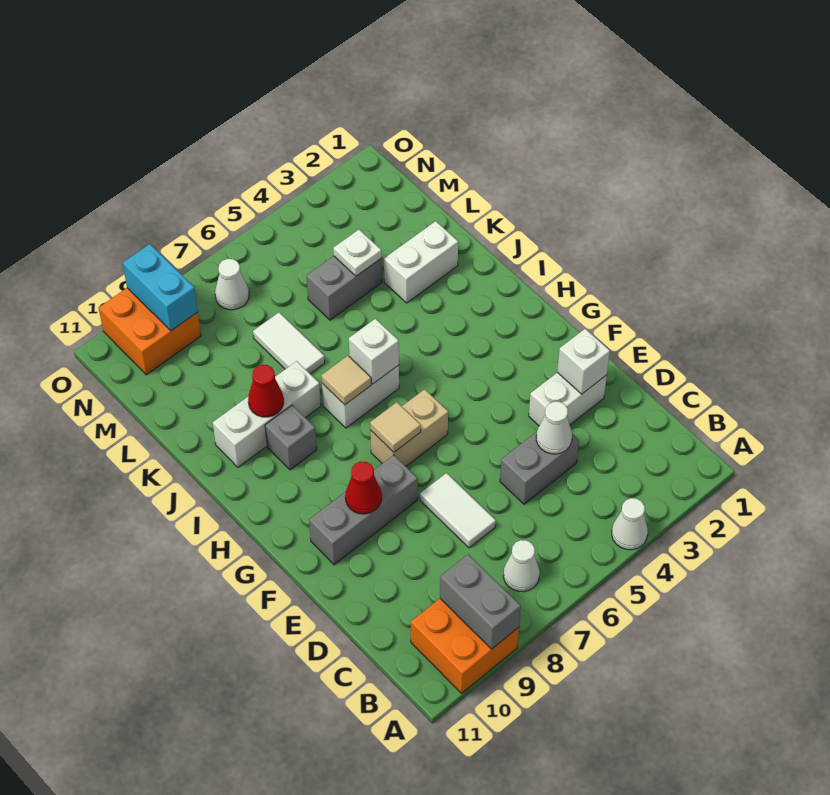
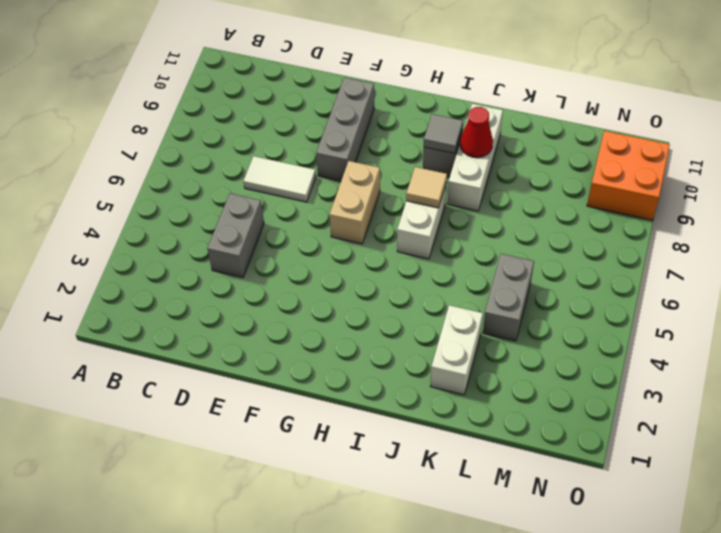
grey 1x1 tile [424,114,463,153] -> none
none -> white 1x1 cone [612,498,648,550]
none -> orange 2x2 brick [411,599,519,693]
none -> white 1x1 cone [503,540,540,592]

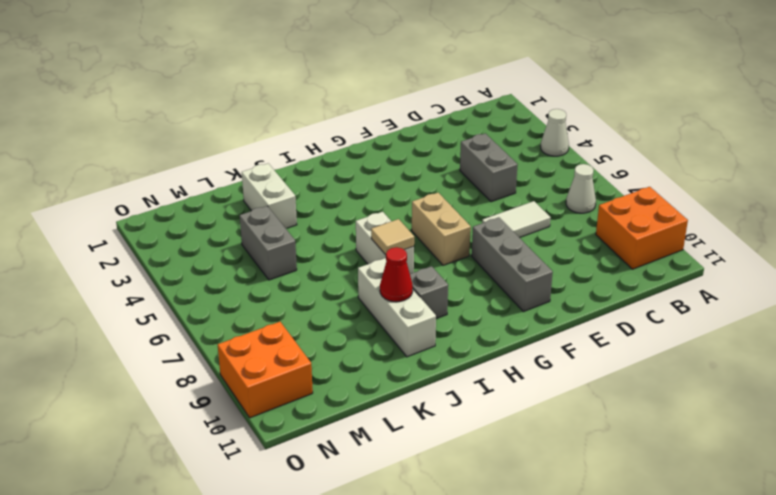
none -> white 1x2 brick [529,372,607,426]
none -> white 1x2 tile [253,313,325,374]
none -> white 1x1 cone [215,259,249,310]

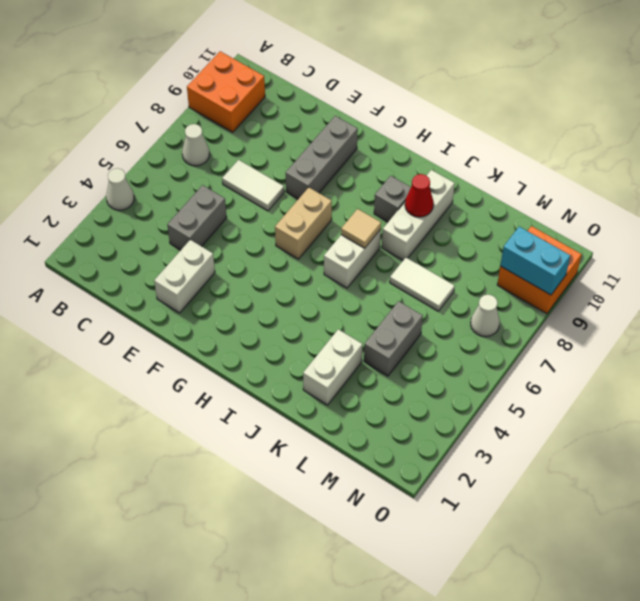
none -> grey 1x2 brick [440,554,521,649]
none -> white 1x1 cone [536,402,572,454]
none -> white 1x1 brick [557,329,610,394]

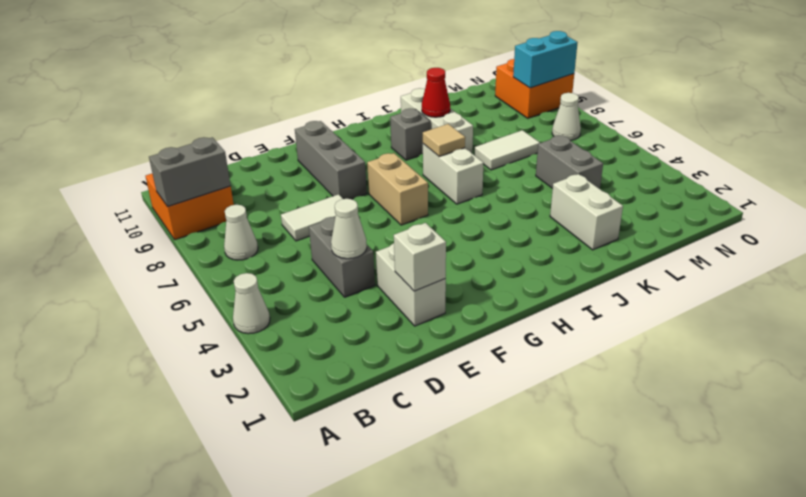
none -> red 1x1 cone [345,462,382,514]
none -> tan 1x1 tile [370,402,421,452]
none -> white 1x1 brick [349,319,399,384]

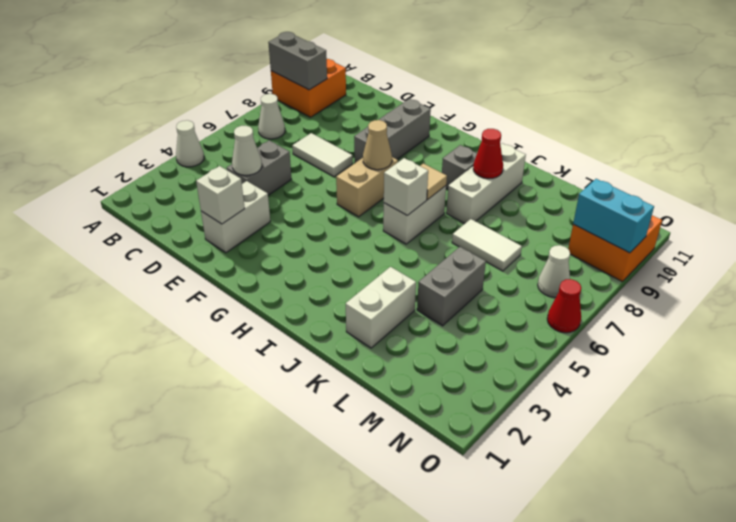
tan 1x1 cone [363,120,392,170] -> tan 1x1 tile [370,402,421,452]
red 1x1 cone [547,279,581,333] -> red 1x1 cone moved to [345,462,382,514]
none -> white 1x1 plate [333,230,382,276]

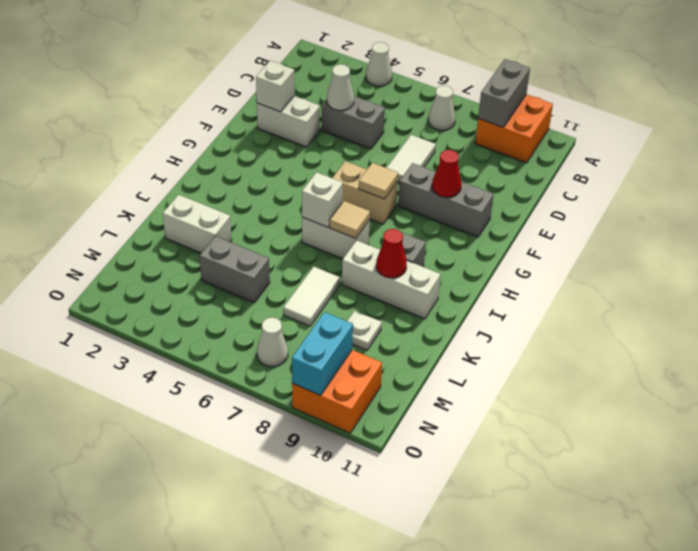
white 1x1 plate [347,311,382,350] -> white 1x1 plate moved to [333,230,382,276]

